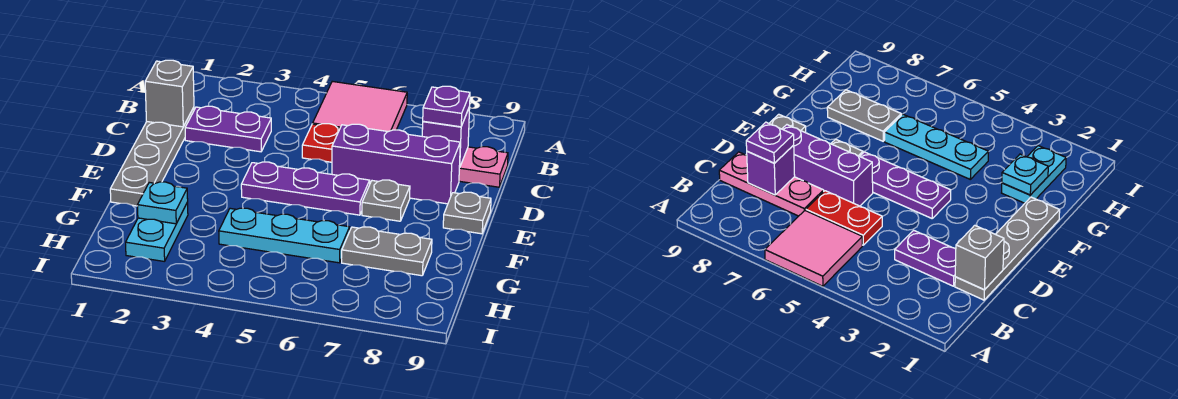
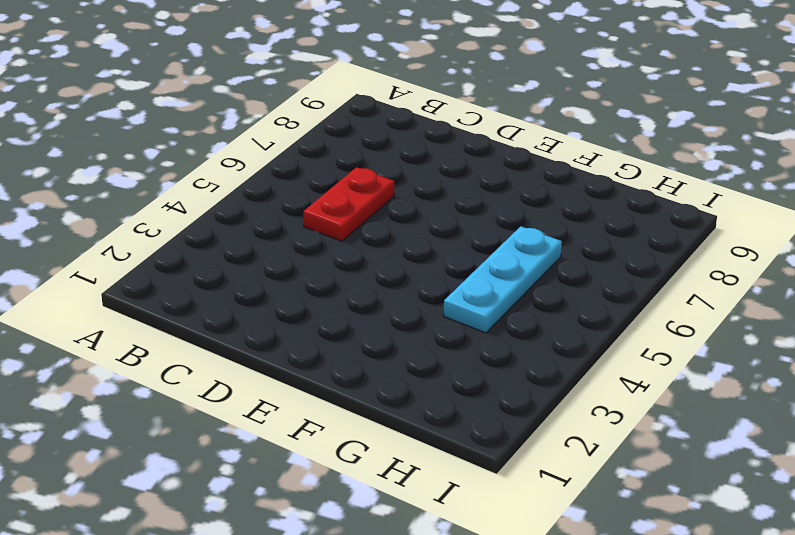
none -> pink 2x2 tile [313,81,407,132]
none -> grey 1x4 plate [110,107,194,206]
none -> purple 1x2 plate [185,106,271,152]

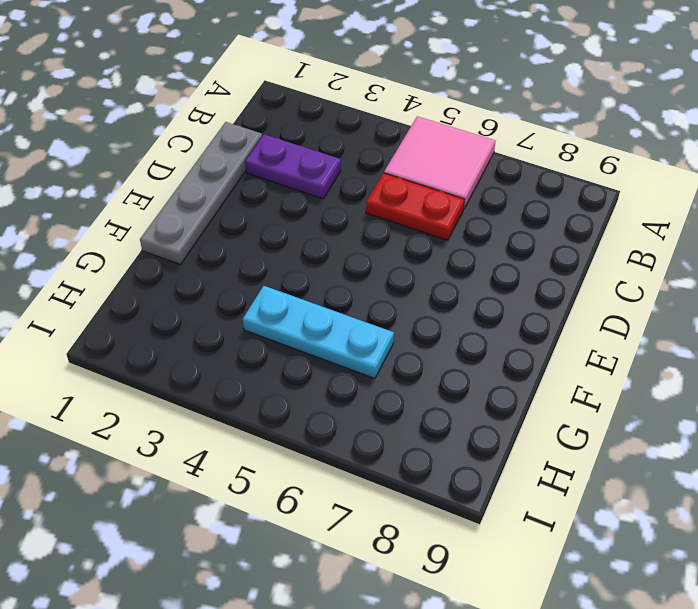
none -> pink 1x3 plate [459,147,508,187]
none -> purple 1x3 brick [332,124,460,204]
none -> purple 1x3 plate [241,162,370,215]

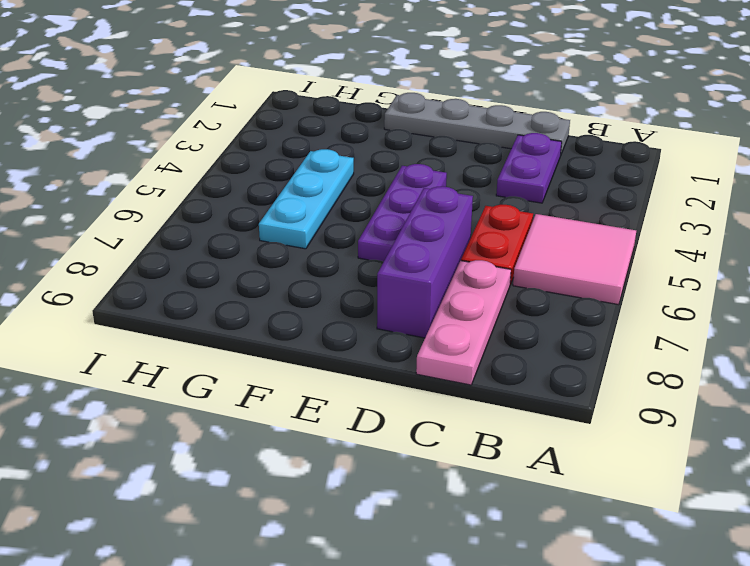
none -> grey 1x1 plate [362,180,410,221]
none -> grey 1x1 plate [443,192,491,234]
none -> cyan 1x2 plate [126,202,188,262]

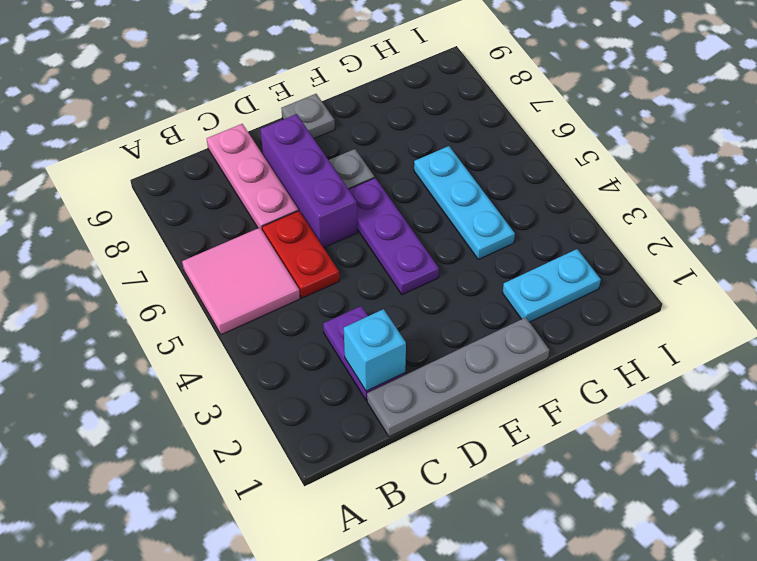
cyan 1x1 brick [344,309,406,391] -> none
none -> grey 1x2 plate [342,227,432,276]
none -> grey 1x1 brick [145,60,194,127]
none -> purple 1x1 brick [422,107,470,167]

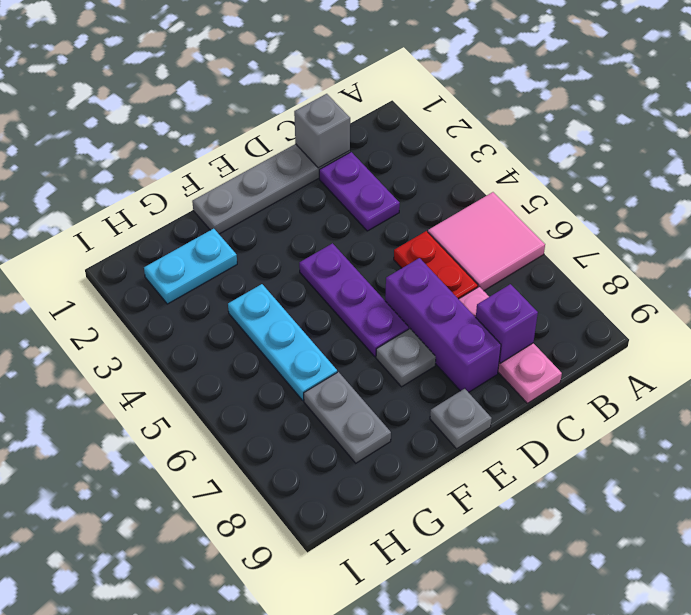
none -> cyan 1x1 plate [137,182,188,224]
none -> purple 1x1 plate [423,86,470,127]

